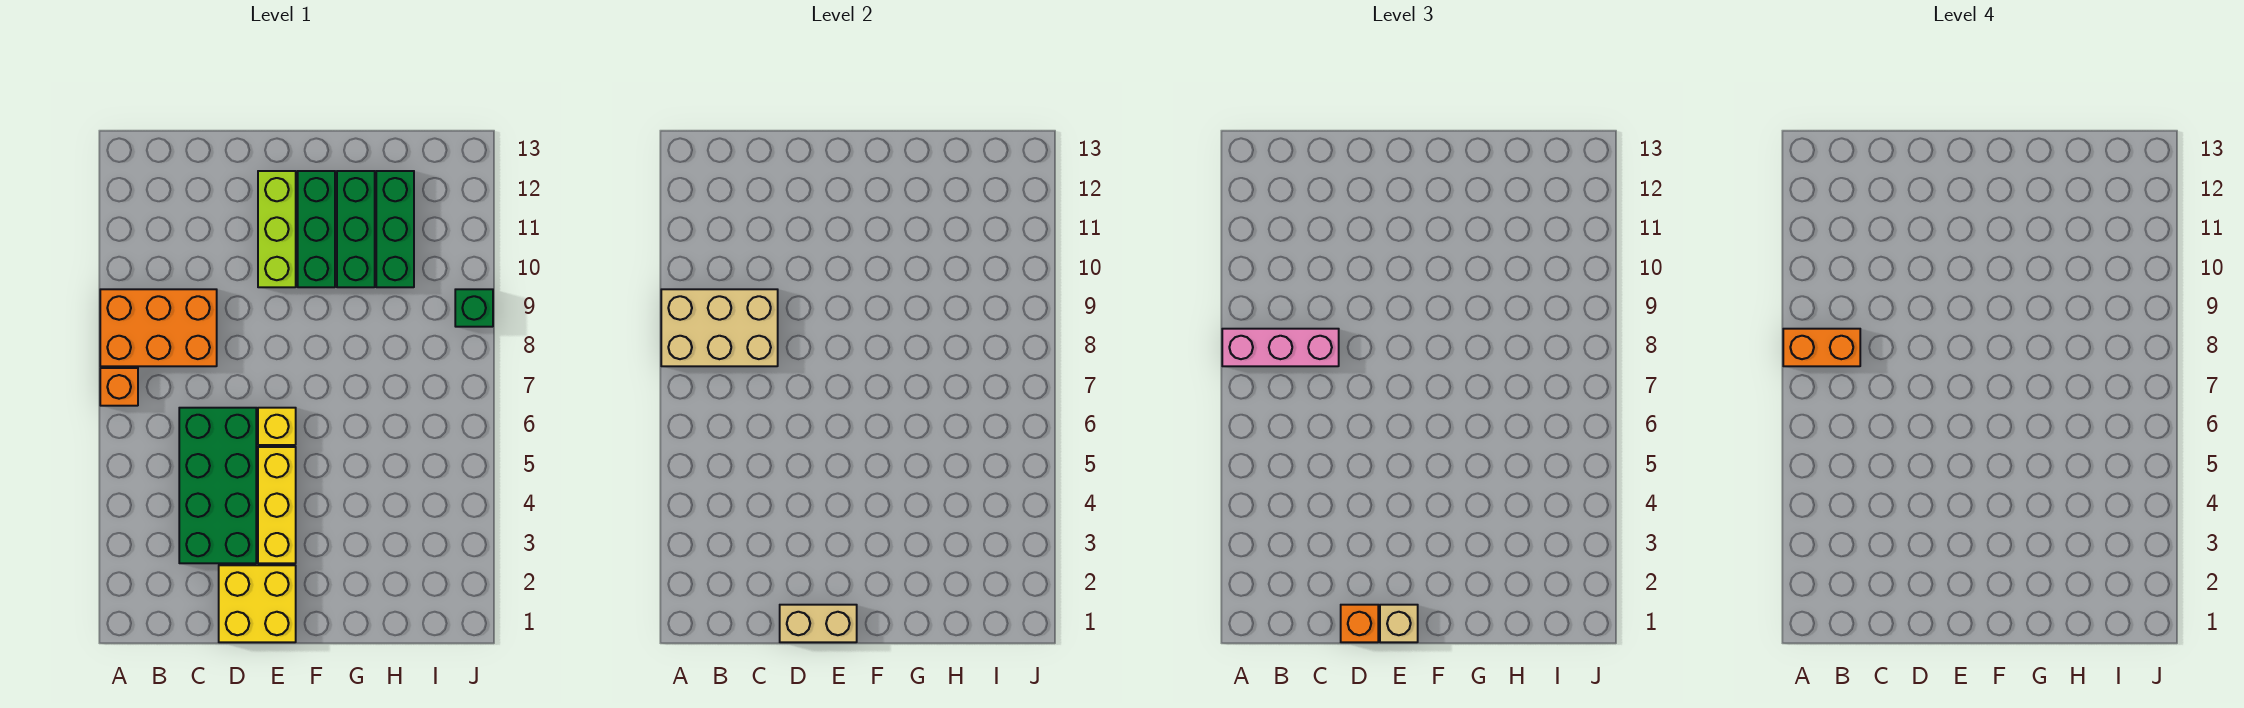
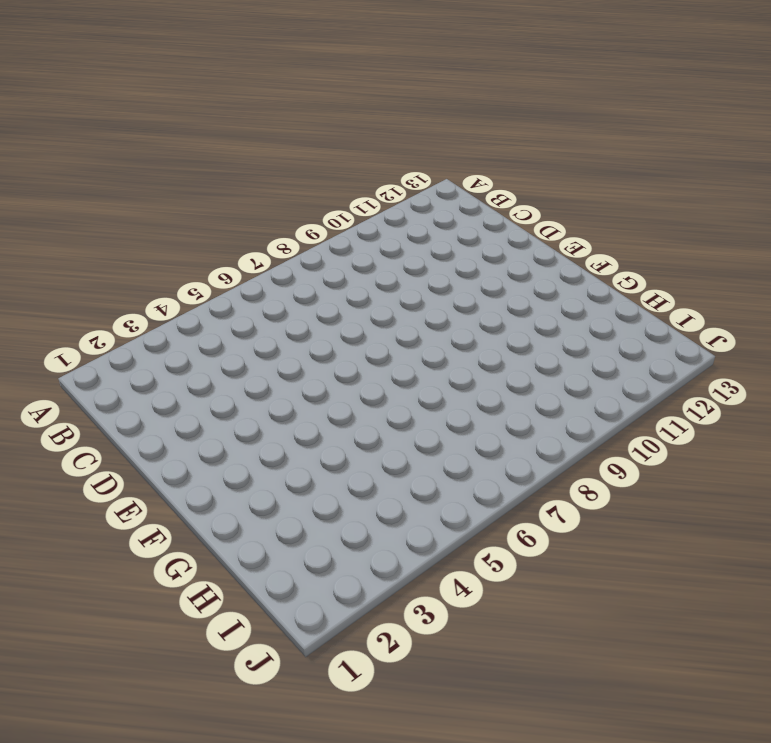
none -> orange 1x1 brick [100,368,138,406]
none -> orange 2x3 brick [100,289,217,366]
none -> green 2x4 brick [179,408,256,563]

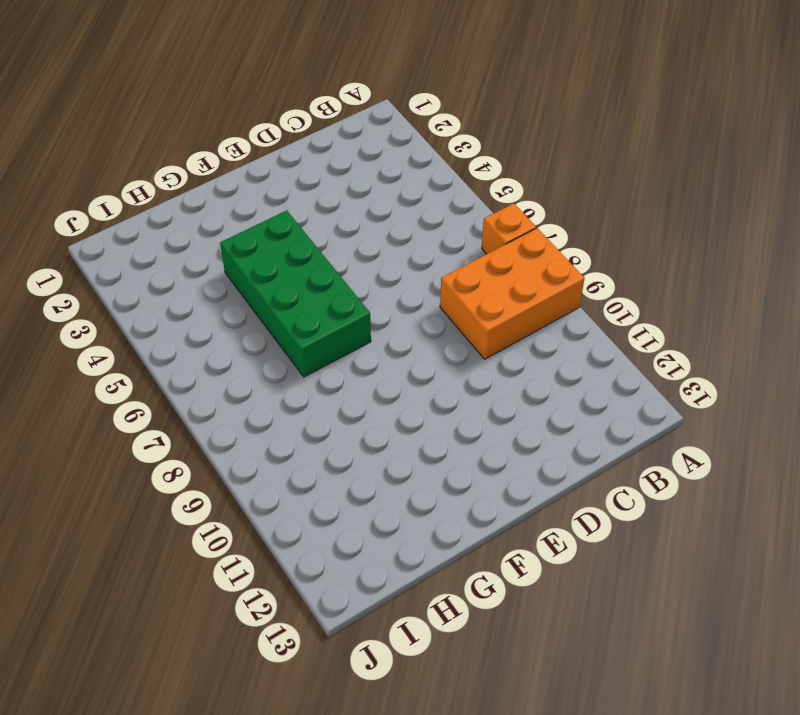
green 2x4 brick [220,211,371,377] -> green 2x4 brick moved to [179,408,256,563]
none -> yellow 2x2 brick [219,565,296,642]
none -> yellow 1x3 brick [258,447,296,563]
none -> yellow 1x1 brick [258,408,296,445]

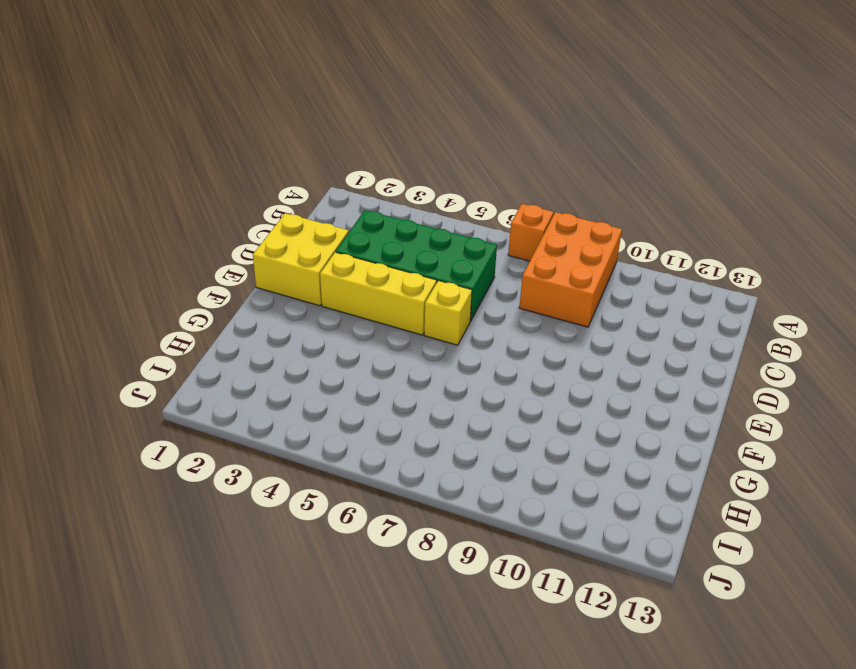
none -> lime 1x3 brick [258,171,296,287]
none -> green 1x3 brick [298,171,335,287]
none -> green 1x3 brick [337,171,375,287]

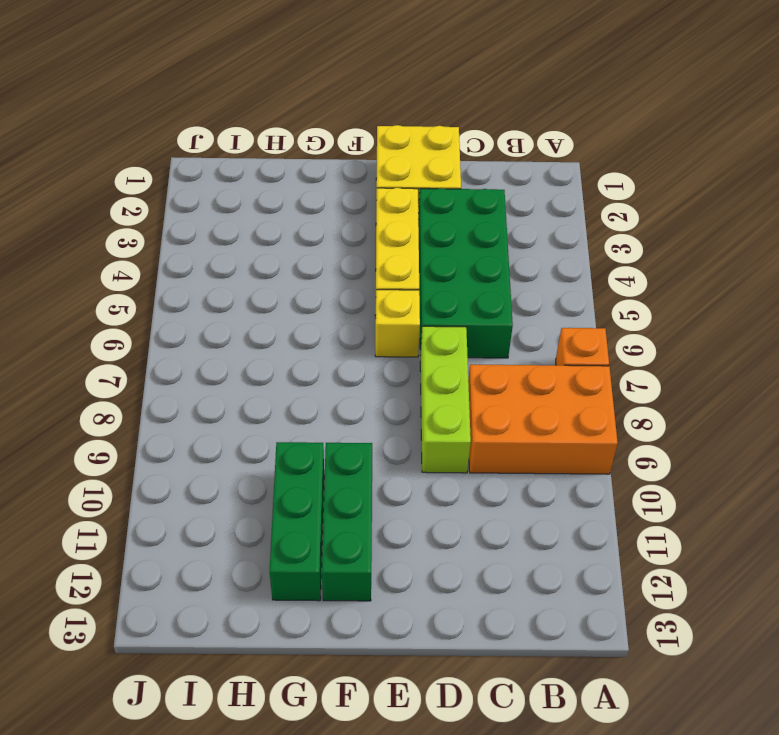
lime 1x3 brick [420,326,471,473] -> lime 1x3 brick moved to [258,171,296,287]
none -> green 1x3 brick [376,171,414,287]
none -> green 1x1 brick [455,289,493,327]
none -> tan 2x3 brick [661,289,778,366]

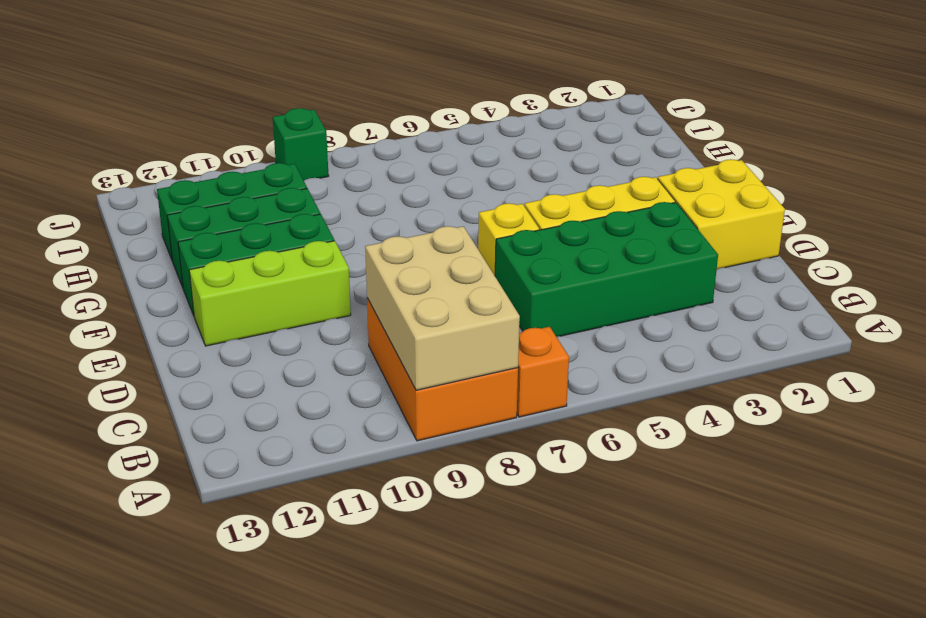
none -> tan 1x2 brick [780,605,857,642]
none -> pink 1x3 brick [1222,329,1339,366]
none -> orange 1x1 brick [1341,605,1378,642]

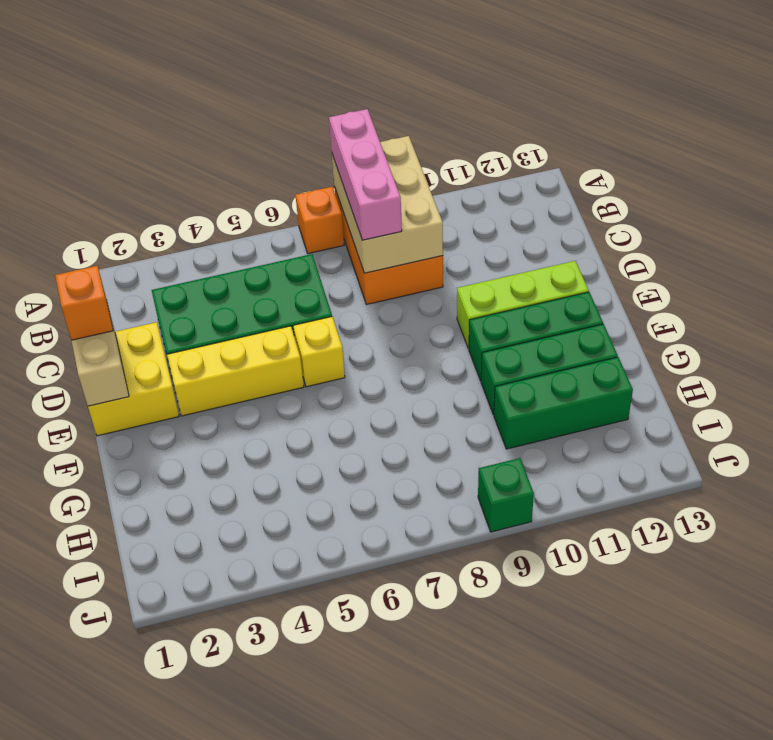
none -> tan 1x1 brick [1380,605,1418,642]
none -> orange 1x2 brick [1783,329,1860,366]

